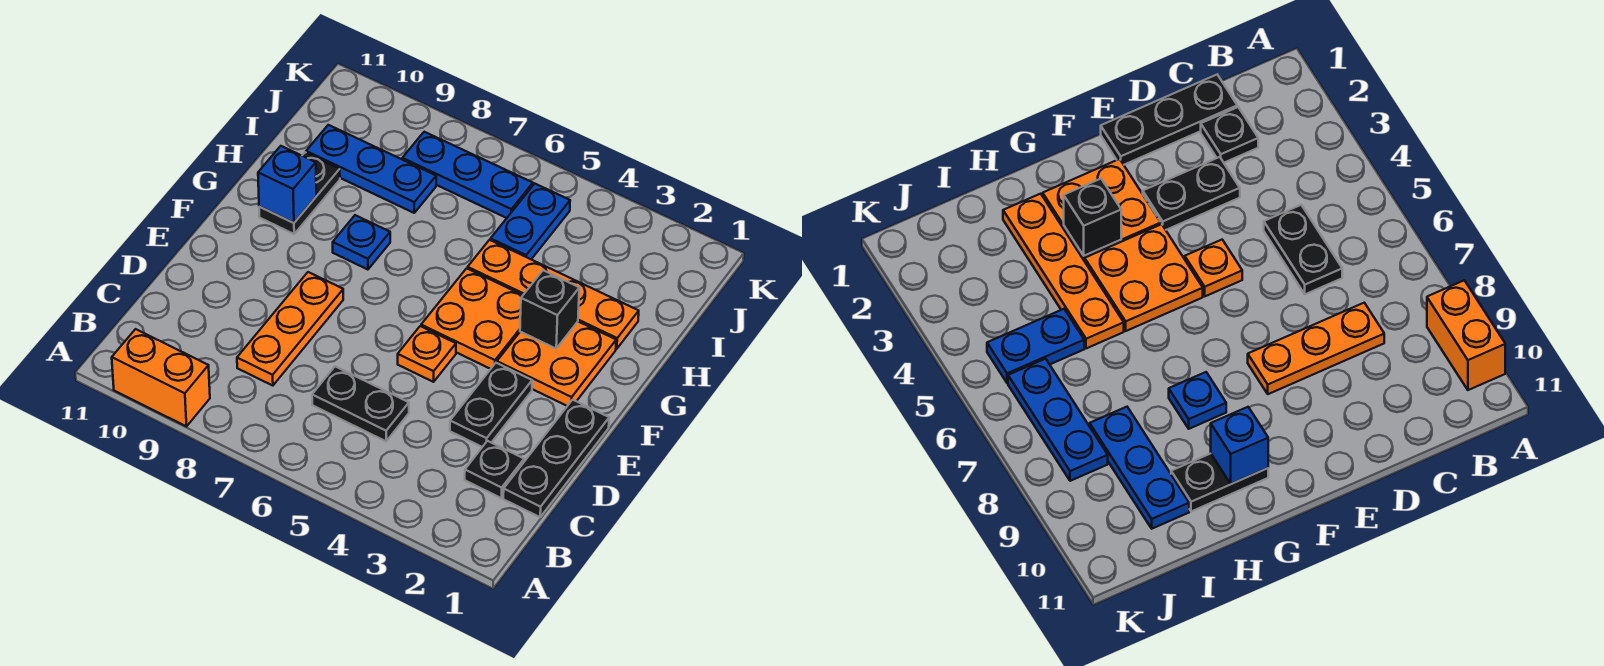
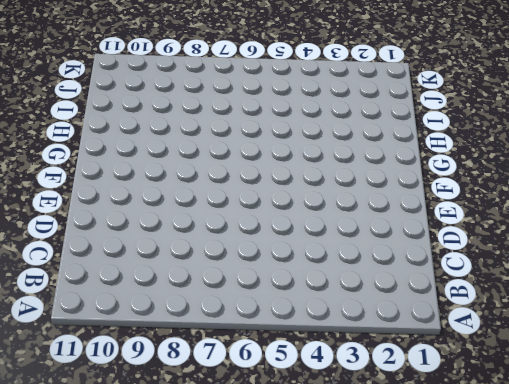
none -> orange 1x2 brick [112,329,210,426]
none -> black 1x3 plate [503,400,609,517]
none -> black 1x1 plate [465,441,524,498]

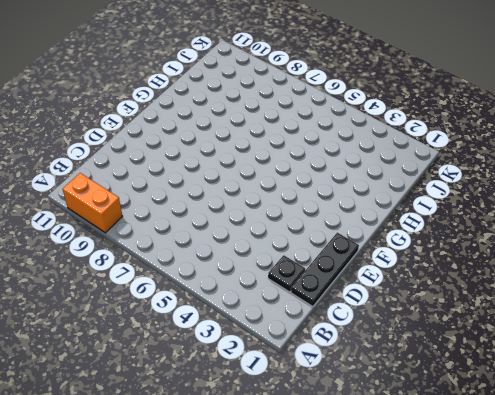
none -> black 1x2 plate [312,366,409,441]
none -> orange 1x3 plate [237,272,343,386]
none -> black 1x2 plate [450,363,532,447]

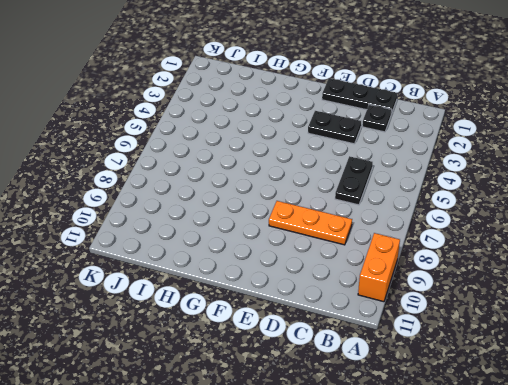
none -> orange 1x1 plate [398,326,456,382]
none -> orange 2x2 plate [497,322,616,406]
none -> orange 2x2 plate [421,268,523,369]

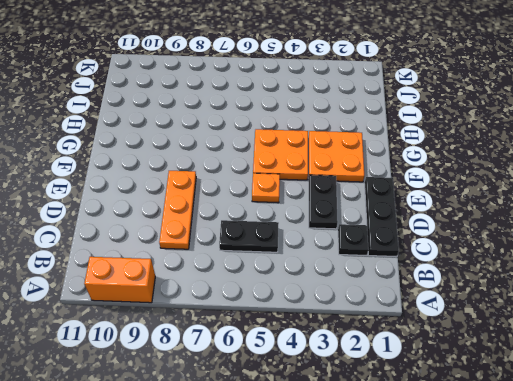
none -> blue 1x1 plate [333,215,390,270]
none -> black 1x2 plate [259,152,340,234]
none -> orange 1x4 plate [468,240,639,349]

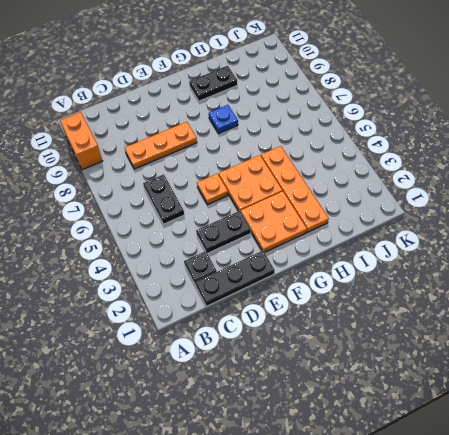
none -> blue 1x2 plate [491,184,570,259]
none -> blue 1x3 plate [306,125,436,213]
none -> blue 1x3 plate [402,132,533,218]

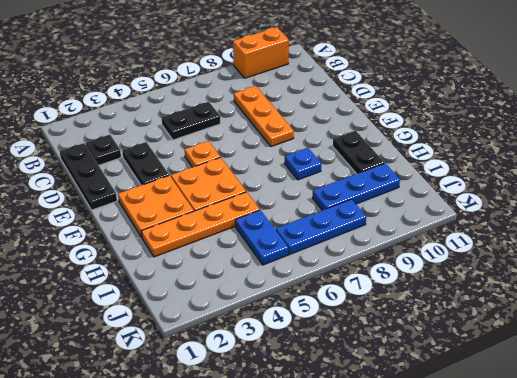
none -> black 1x1 brick [520,270,579,348]
none -> blue 1x1 brick [258,146,316,223]

